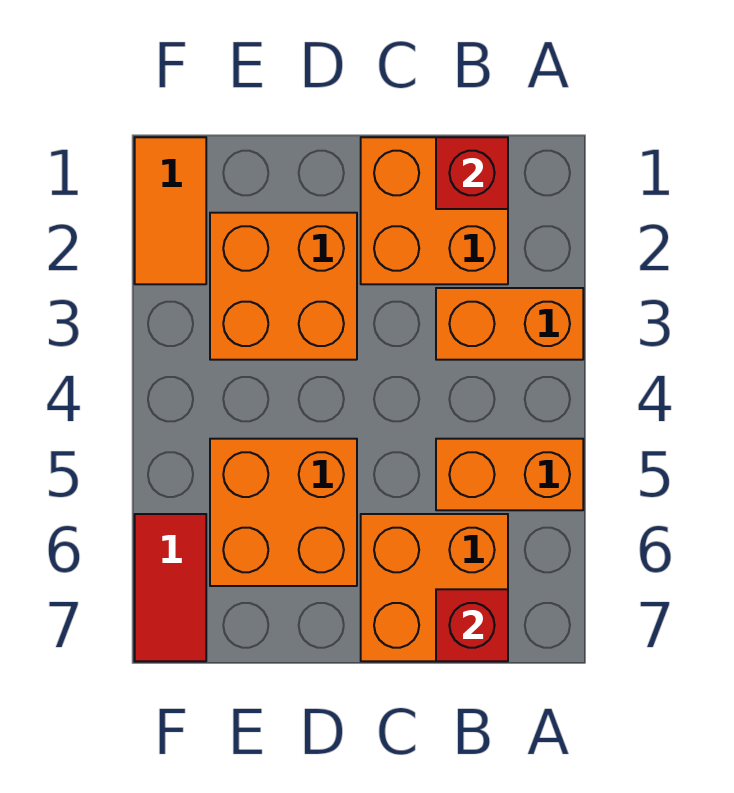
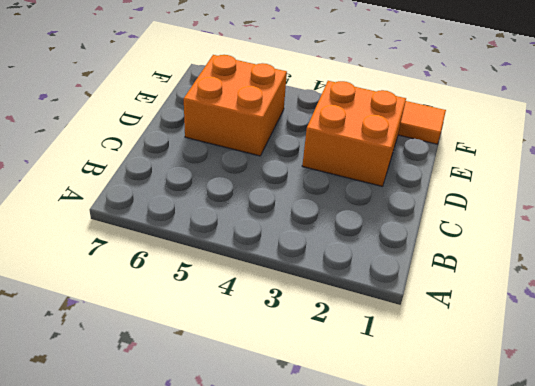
none -> orange 1x2 brick [436,288,583,360]
none -> orange 1x2 brick [436,439,583,510]

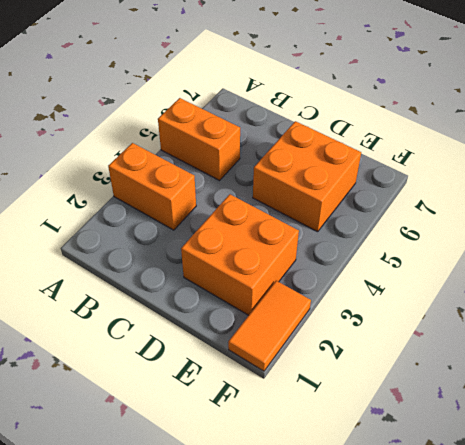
none -> orange 2x2 brick [361,137,508,284]
none -> orange 2x2 brick [361,514,508,661]

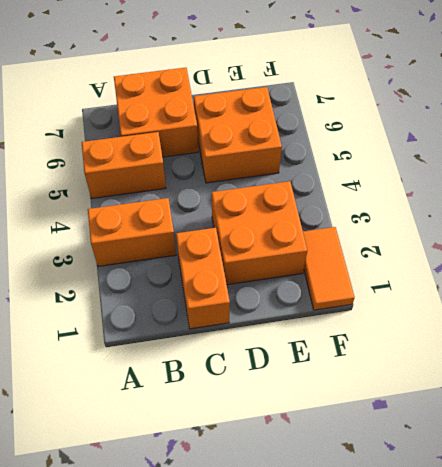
orange 1x2 brick [176,228,230,329] -> orange 2x2 brick [361,137,508,284]
none -> red 1x2 tile [135,514,206,661]
none -> red 1x1 brick [436,137,508,209]

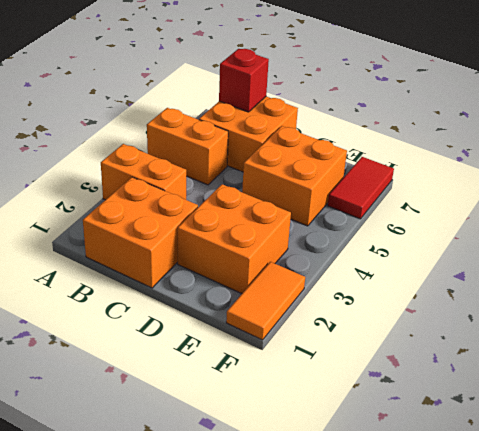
none -> red 1x1 brick [436,137,508,209]

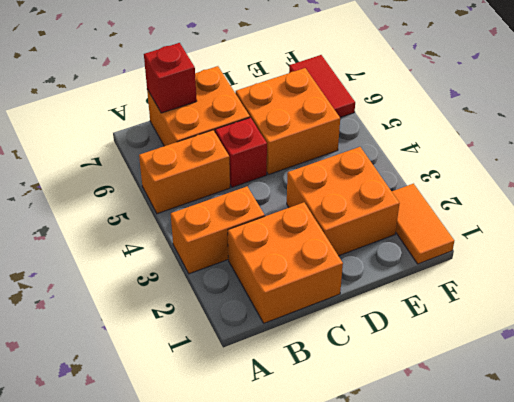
red 1x1 brick [215,118,267,187] -> red 1x1 brick moved to [436,137,508,209]

